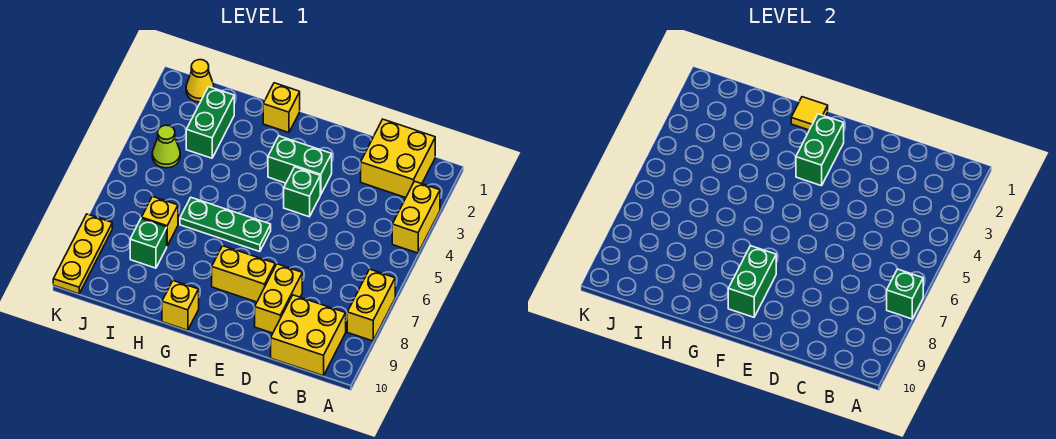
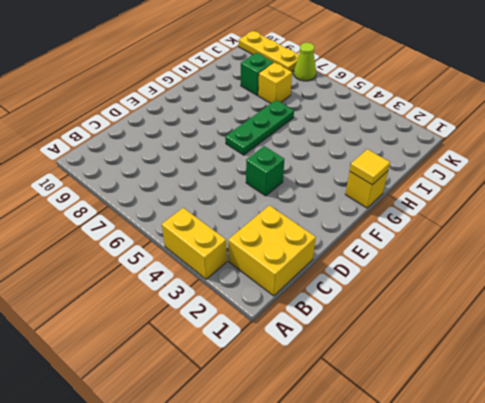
lime 1x1 cone [294,43,316,81] -> lime 1x1 cone moved to [152,125,180,168]
none -> yellow 1x2 brick [347,269,395,341]
none -> yellow 2x2 brick [271,295,346,376]
none -> yellow 1x2 brick [255,264,302,333]

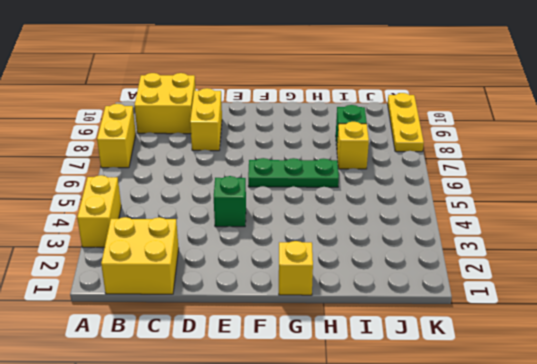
none -> green 1x2 brick [268,136,332,195]
none -> yellow 1x2 brick [212,246,275,302]
none -> yellow 1x1 brick [162,281,199,330]

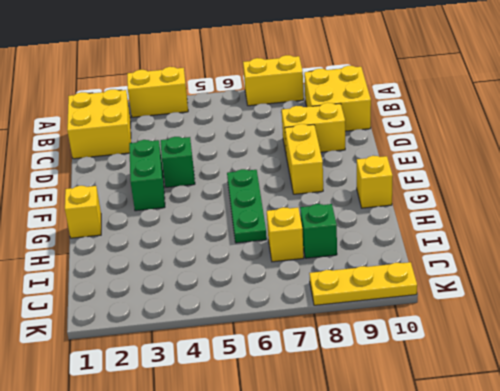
none -> green 1x2 brick [186,87,234,158]
none -> yellow 1x1 cone [186,60,214,102]
none -> lime 1x1 cone [152,125,180,168]

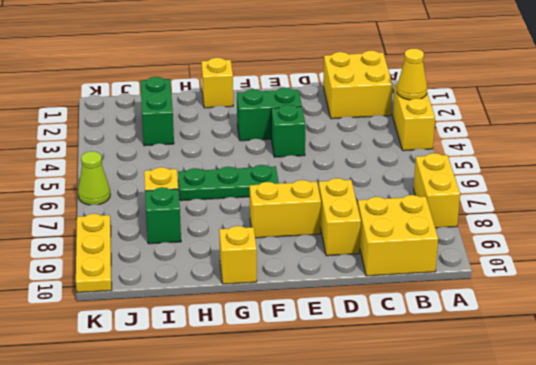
yellow 1x1 cone [397,49,427,100] -> yellow 1x1 cone moved to [186,60,214,102]
lime 1x1 cone [78,151,110,205] -> lime 1x1 cone moved to [152,125,180,168]
none -> green 1x1 brick [887,269,923,319]
none -> green 1x2 brick [796,114,844,186]
none -> green 1x2 brick [728,246,776,317]

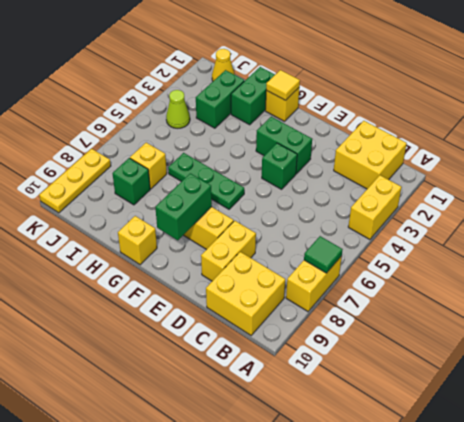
green 1x1 tile [304,236,343,273] -> green 1x1 brick [887,269,923,319]
green 1x2 brick [231,67,275,125] -> green 1x2 brick moved to [796,114,844,186]

